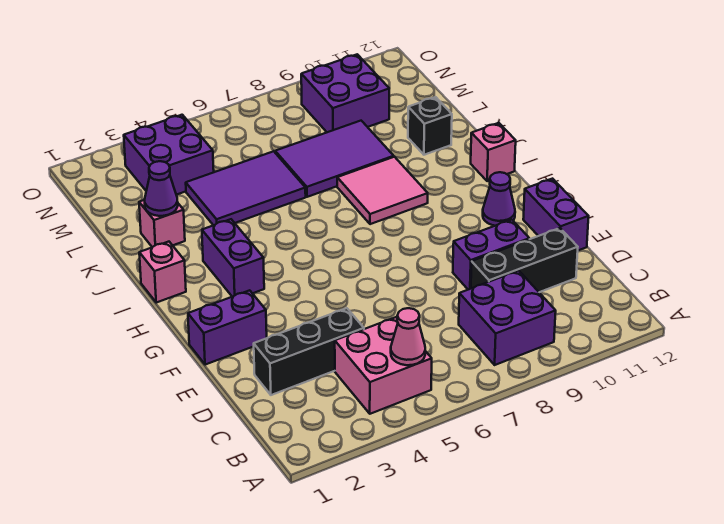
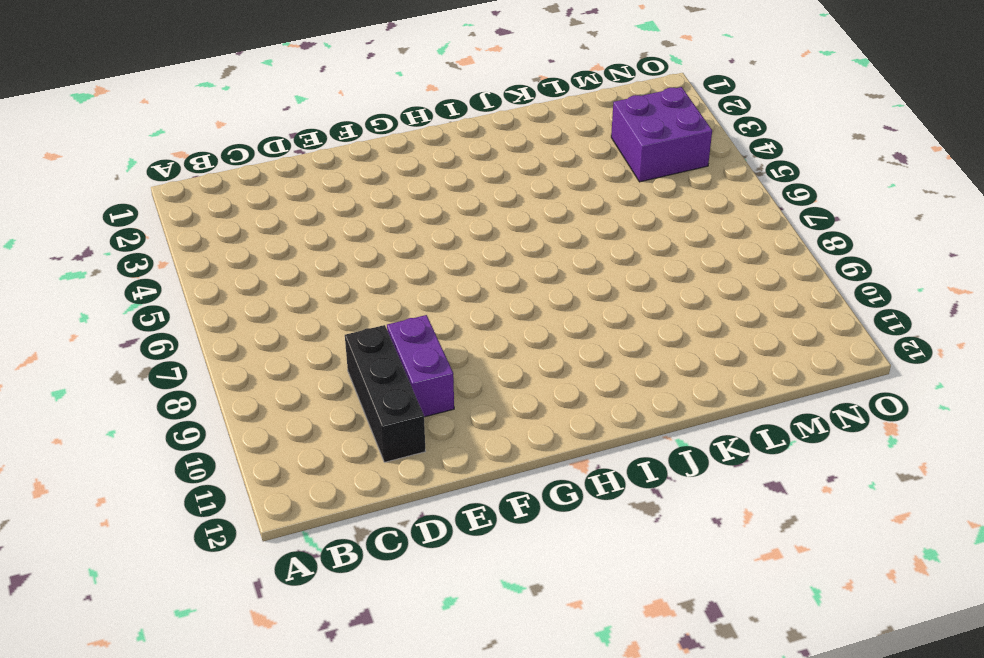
none -> pink 2x2 brick [335,317,432,414]
none -> purple 2x2 brick [459,271,556,365]
none -> black 1x3 brick [254,308,364,395]

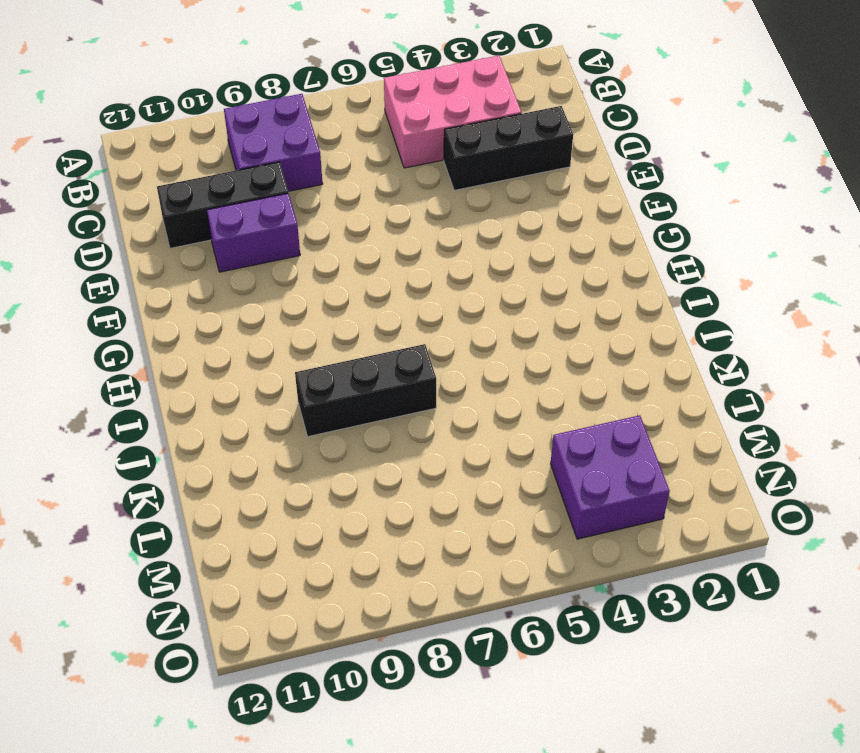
pink 2x3 brick [384,56,522,168] -> pink 2x2 brick [335,317,432,414]
black 1x3 brick [295,344,436,437] -> pink 2x2 tile [337,157,428,224]
none -> purple 1x2 brick [523,179,589,250]
none -> purple 1x2 brick [188,290,267,365]
none -> purple 1x1 cone [483,172,515,226]

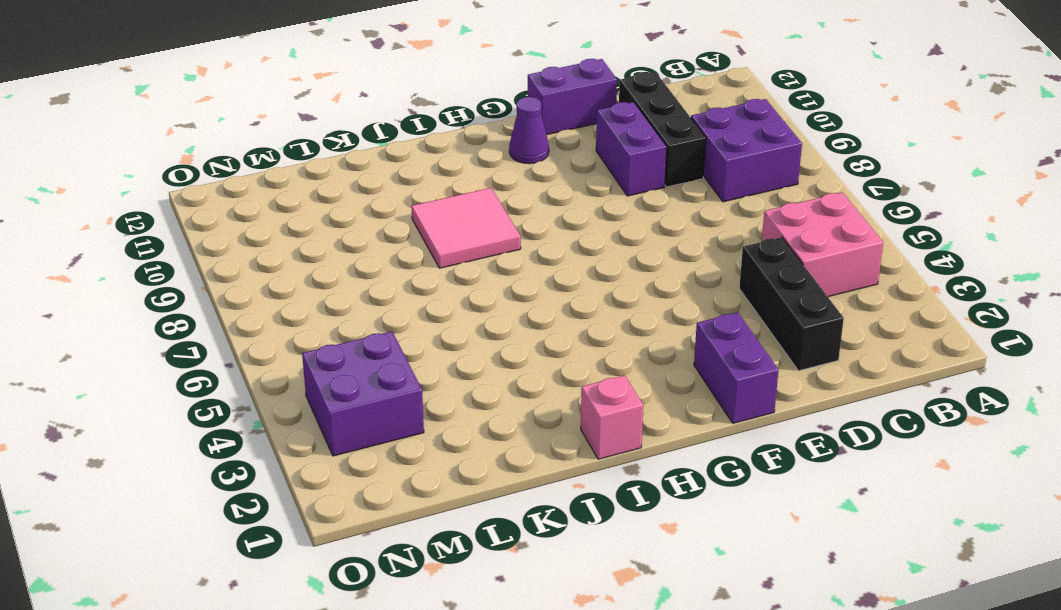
none -> purple 1x2 brick [202,219,264,297]
none -> pink 1x1 brick [471,123,516,181]
none -> pink 1x1 brick [139,200,185,247]

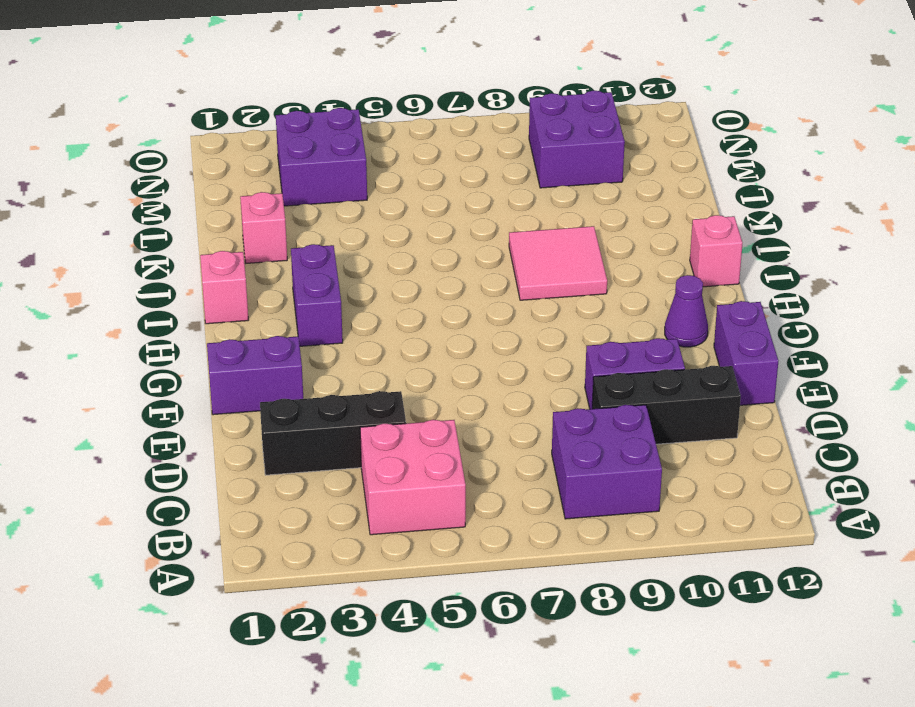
none -> purple 2x3 tile [186,151,306,225]
none -> purple 2x3 tile [275,121,394,197]
none -> black 1x1 brick [408,97,452,155]

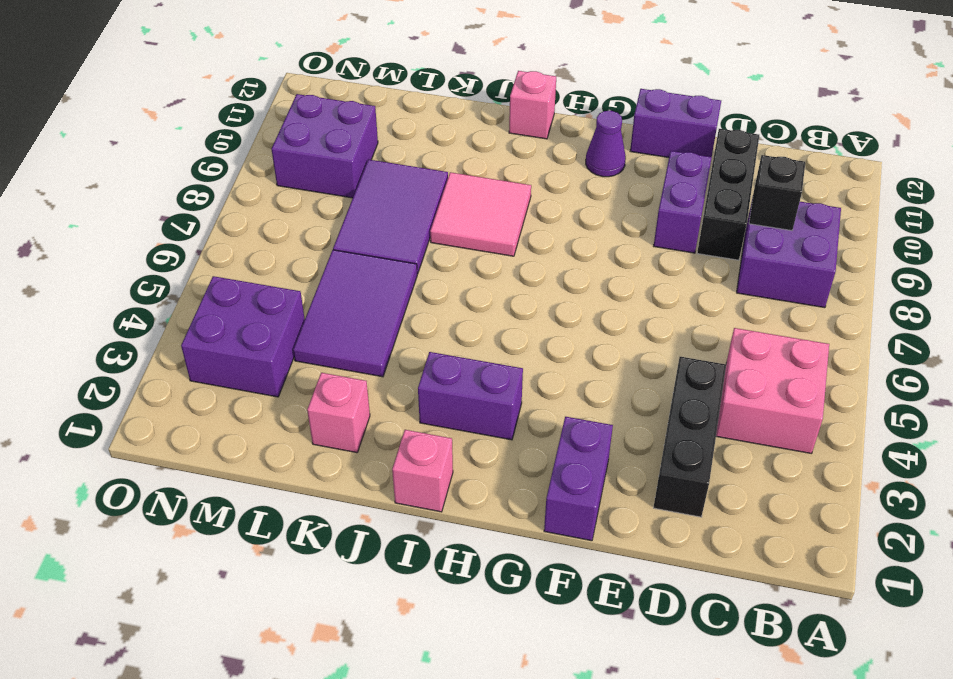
black 1x1 brick [749,155,805,230] -> black 1x1 brick moved to [408,97,452,155]
none -> pink 1x1 cone [391,308,425,365]
none -> purple 1x1 cone [145,161,178,216]

